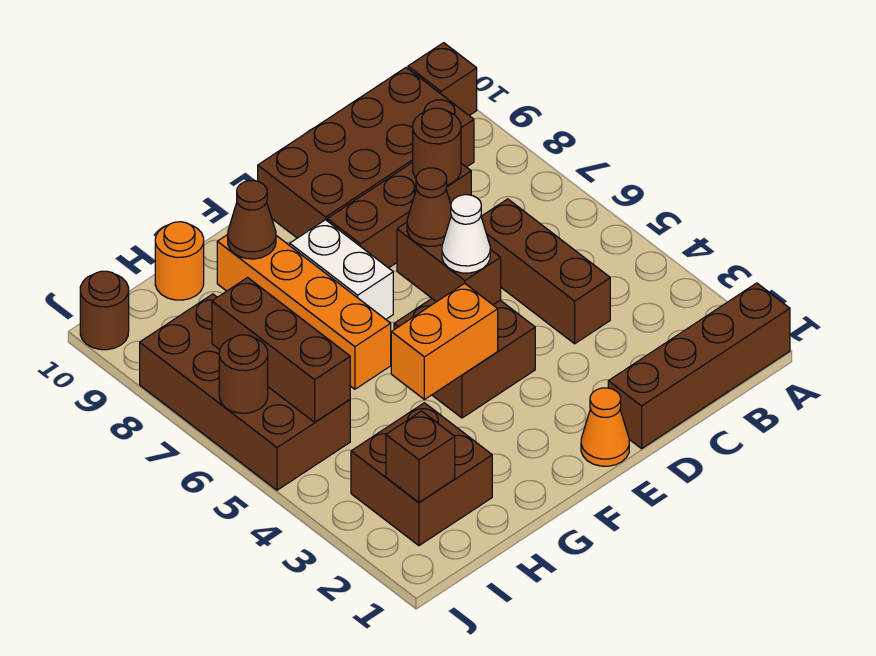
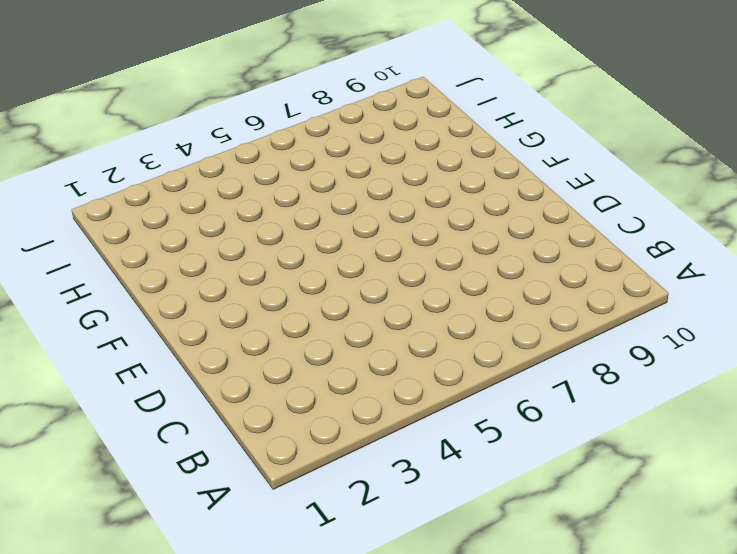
none -> brown 1x4 brick [608,283,790,449]
none -> brown 1x1 brick [408,43,477,116]
none -> brown 2x4 brick [258,68,474,238]

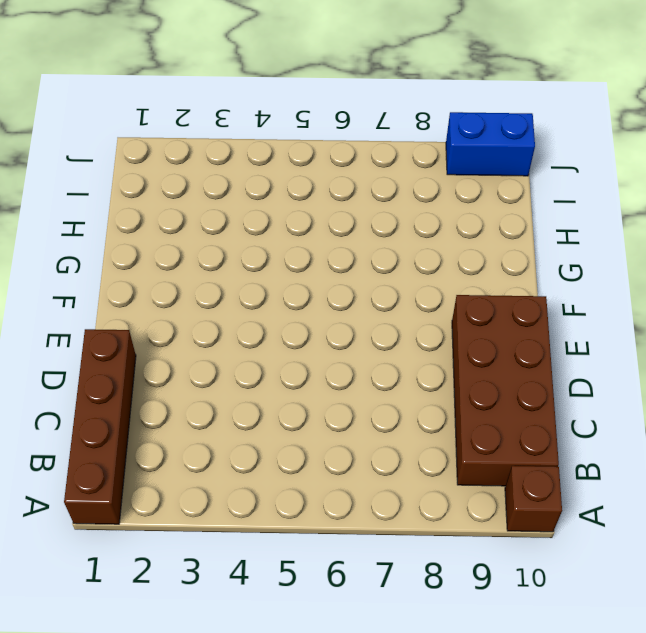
blue 1x2 brick [446,112,535,176] -> brown 1x1 round brick [80,271,129,350]
none -> brown 1x3 brick [481,199,610,344]
none -> brown 1x3 brick [327,162,471,268]
none -> orange 1x1 cone [581,388,629,466]

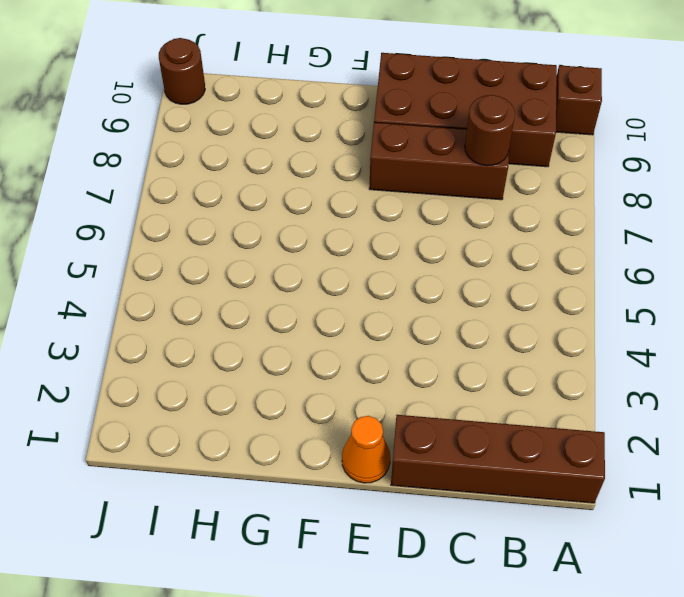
none -> brown 1x3 brick [481,199,610,344]
none -> brown 2x2 brick [394,299,535,418]
none -> white 1x2 brick [290,220,393,319]

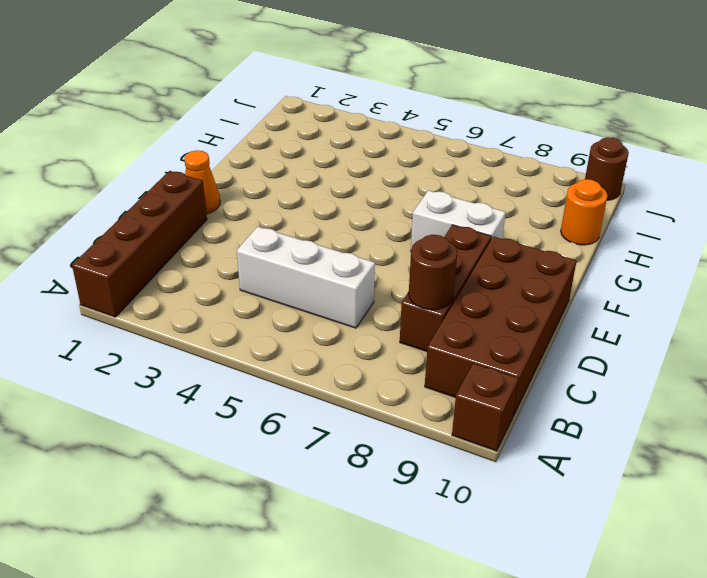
white 1x3 brick [237,227,375,328] -> brown 1x3 brick [481,199,610,344]
none -> brown 2x2 brick [394,299,535,418]
none -> orange 1x4 brick [217,235,391,389]
none -> brown 2x2 brick [351,403,492,546]

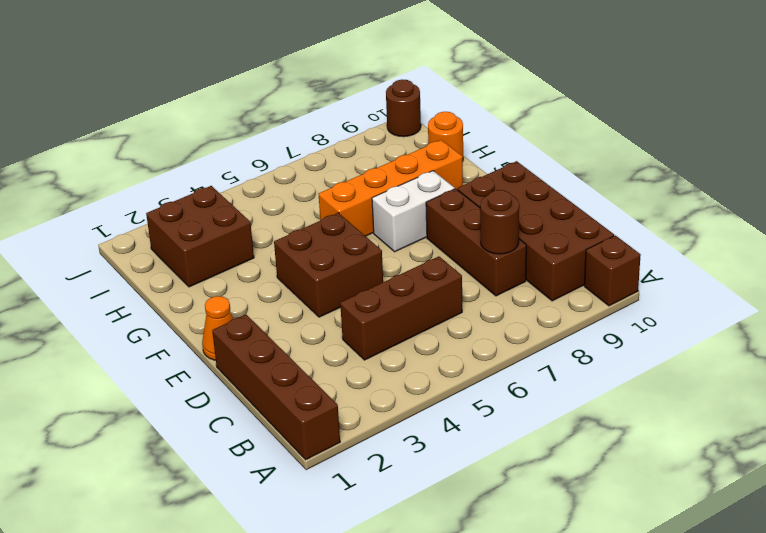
none -> brown 2x4 brick [140,294,350,490]
none -> brown 1x2 brick [397,222,501,305]
none -> orange 1x2 brick [391,283,498,400]

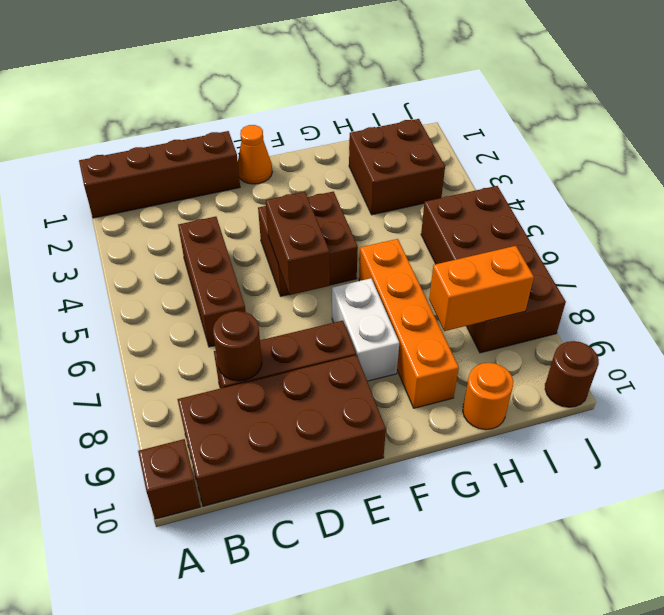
orange 1x2 brick [429,246,534,331] -> orange 1x2 brick moved to [391,283,498,400]
none -> brown 1x1 cone [228,181,276,259]
none -> brown 1x1 brick [386,411,455,502]
none -> brown 1x3 brick [212,278,350,422]

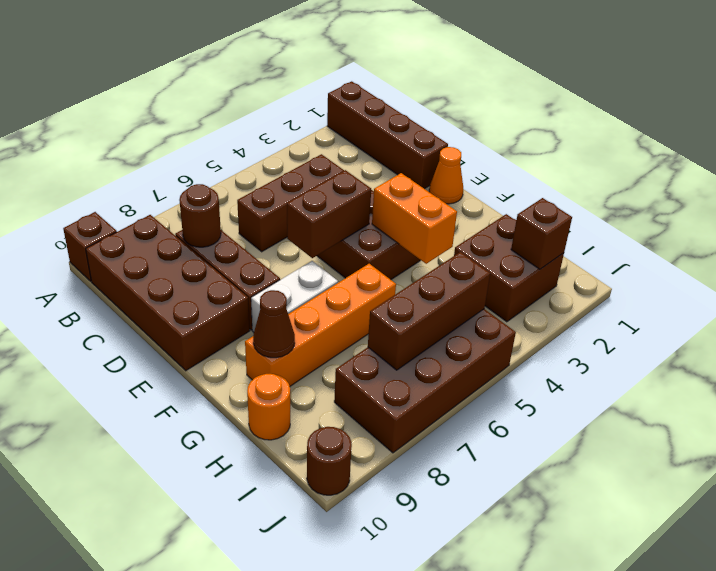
none -> brown 1x1 round brick [219,335,268,413]
none -> white 1x1 cone [442,195,490,273]
none -> brown 1x1 cone [407,168,451,246]

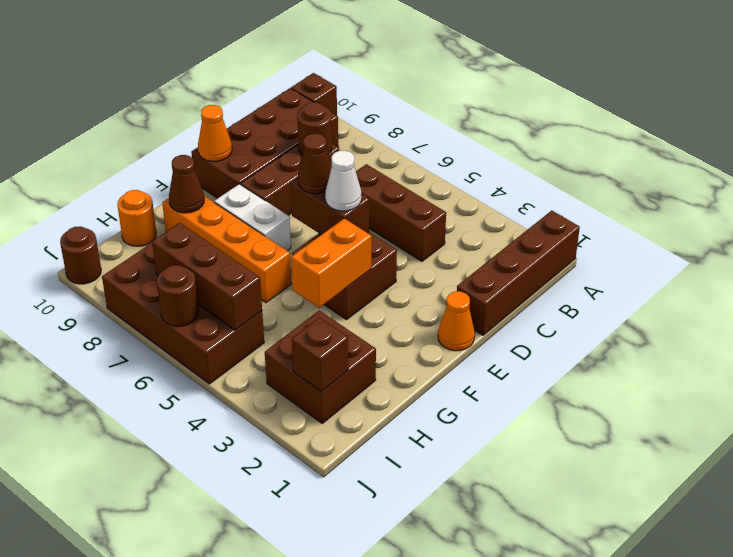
orange 1x1 cone [198,105,232,161] -> none

